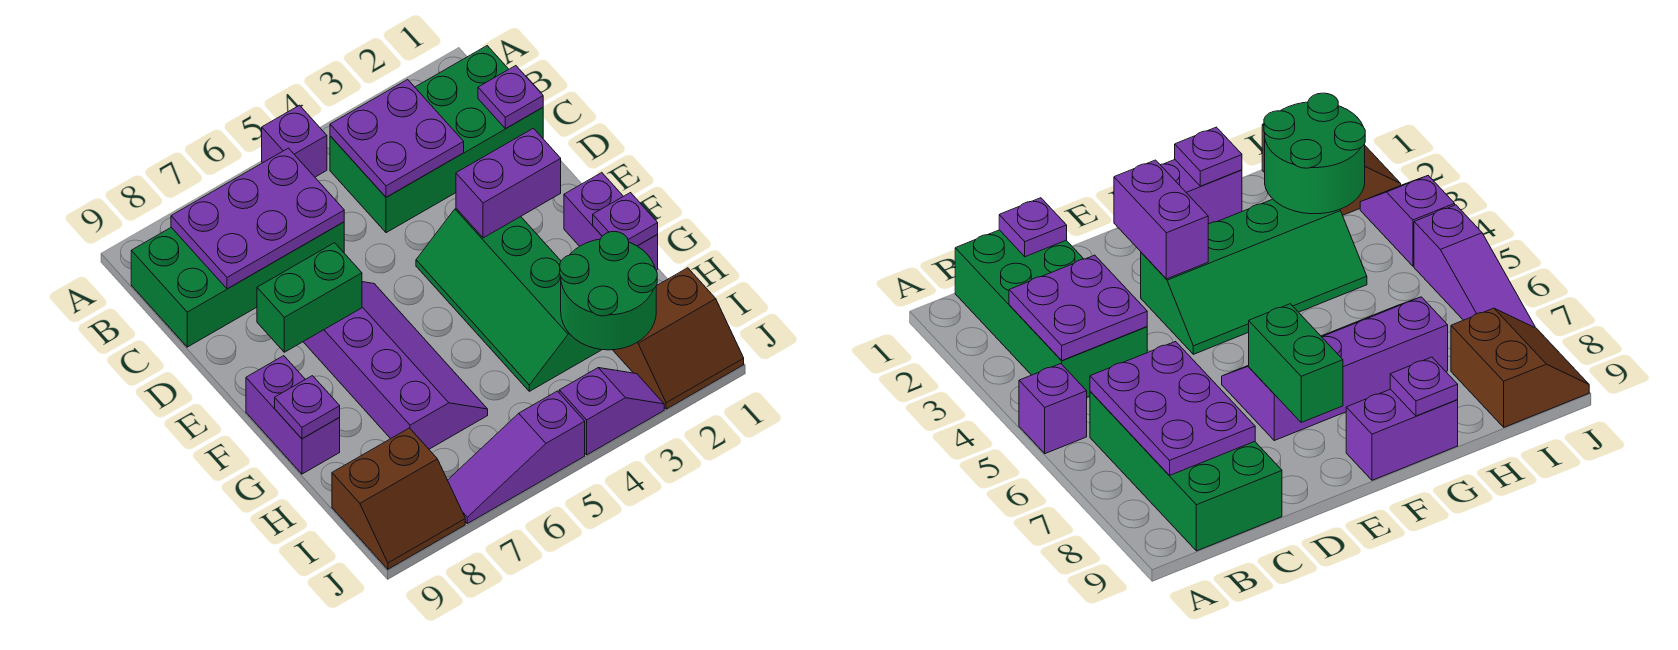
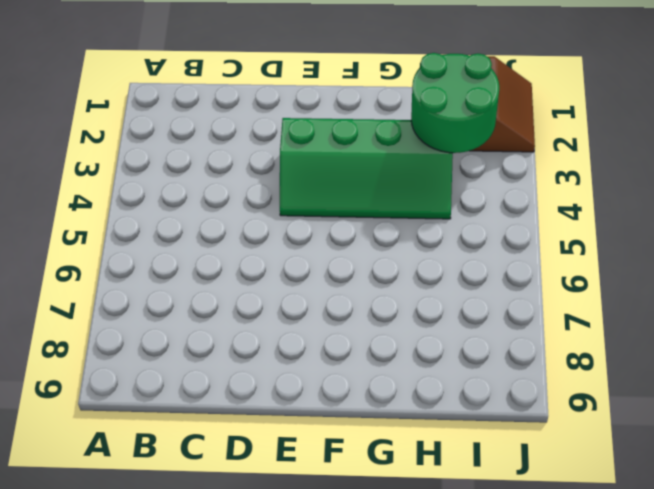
none -> purple 1x1 brick [262,105,327,177]
none -> green 2x4 brick [330,46,543,233]
none -> green 2x4 brick [131,222,344,347]

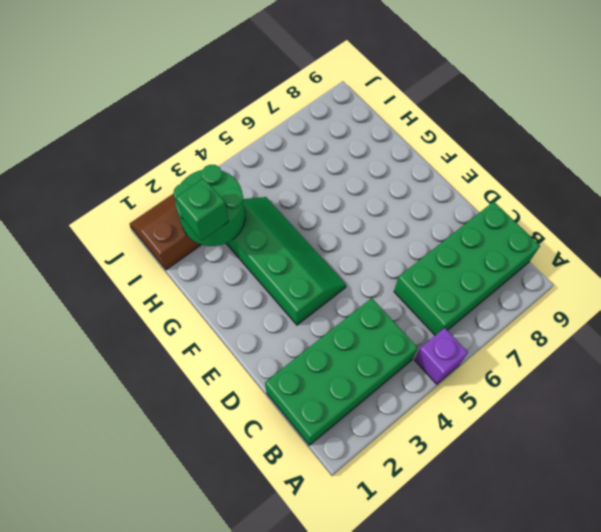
green 1x1 brick [176,178,229,240] -> none
none -> purple 2x4 slope [304,282,488,449]
none -> purple 1x2 brick [564,173,658,270]
none -> purple 1x2 brick [246,356,340,474]

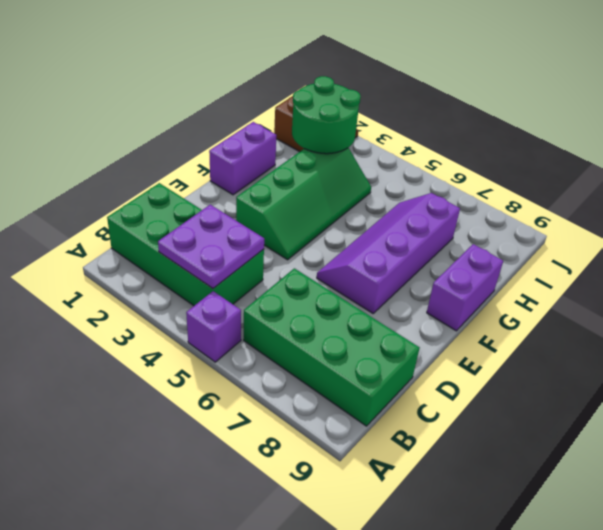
none -> brown 2x2 slope [332,428,465,569]
none -> purple 1x2 slope [559,368,664,455]
none -> purple 1x3 slope [448,391,585,524]

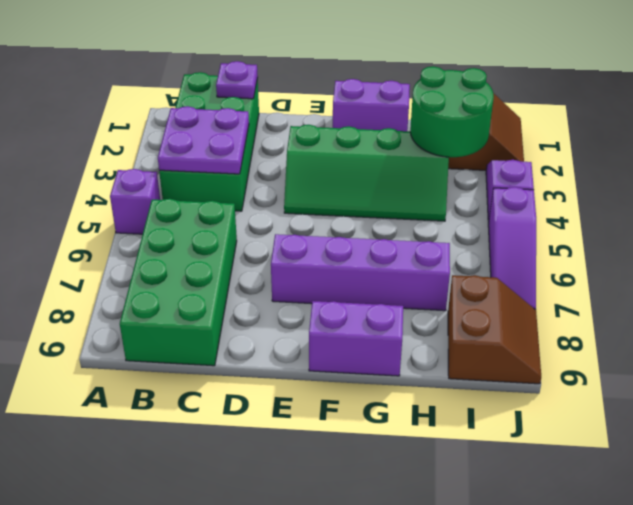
none -> purple 2x3 plate [171,148,344,289]
none -> purple 1x2 brick [456,128,561,238]
none -> green 1x2 brick [257,243,362,352]

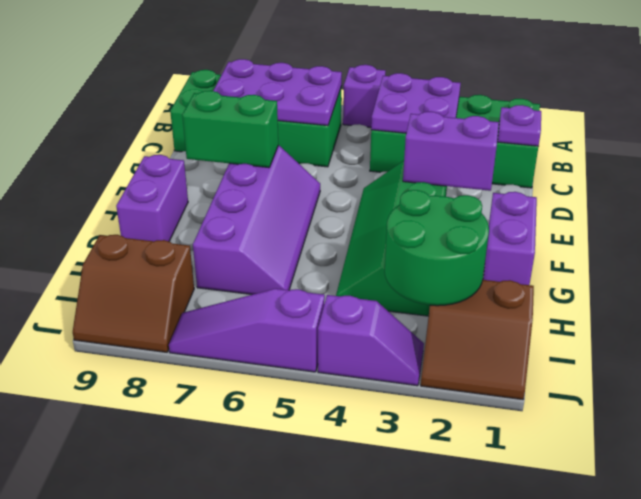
none -> purple 1x1 plate [593,193,658,246]
none -> purple 1x1 plate [275,376,340,439]

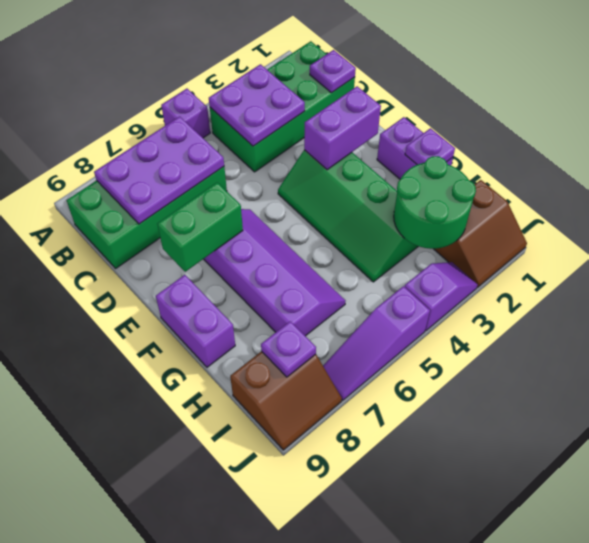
purple 1x1 plate [261,321,316,377] -> purple 1x1 plate moved to [275,376,340,439]

